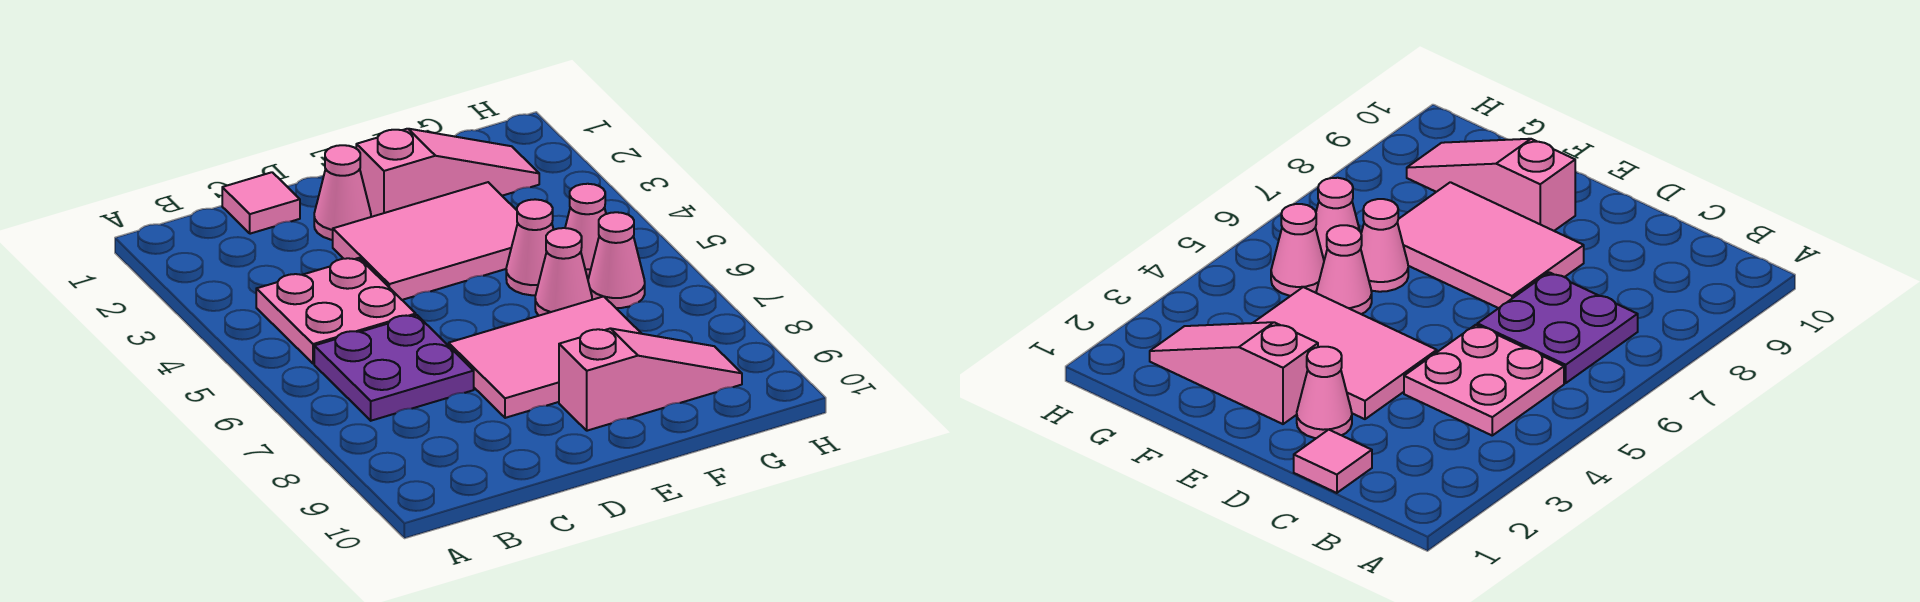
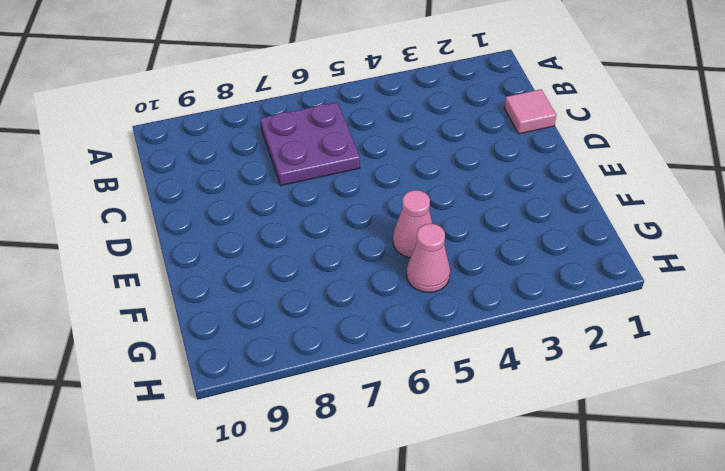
none -> pink 2x2 plate [256,258,416,364]
none -> pink 1x1 cone [314,145,371,240]
none -> pink 2x3 tile [333,182,518,300]

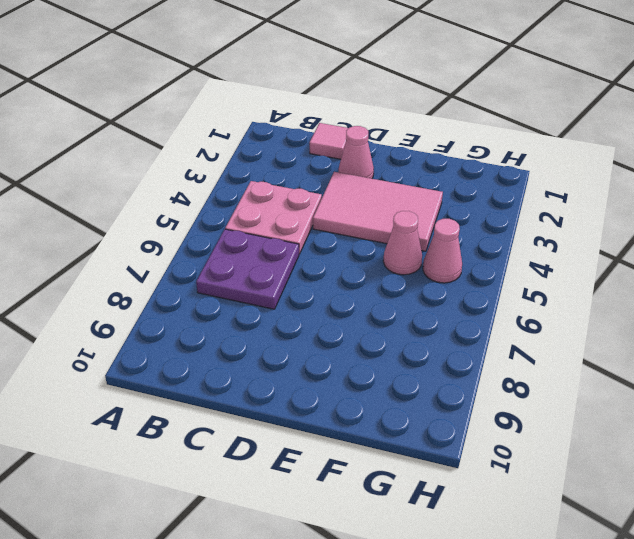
none -> pink 2x3 tile [449,296,642,418]
none -> pink 1x3 slope [356,129,539,217]
none -> pink 1x3 slope [559,328,742,431]

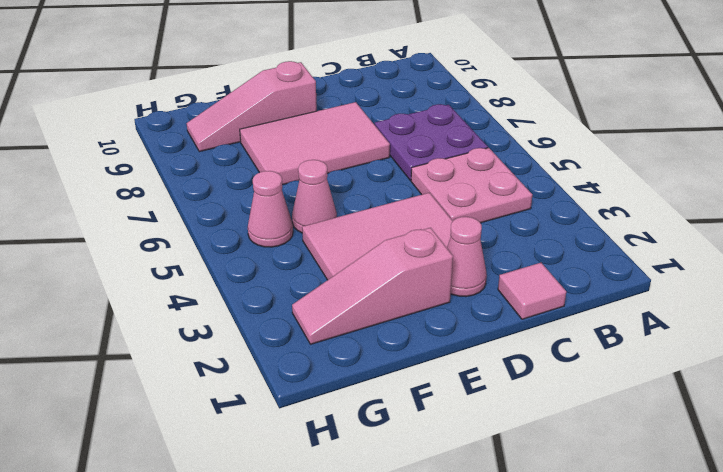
none -> pink 1x1 cone [535,228,592,316]
none -> pink 1x1 cone [588,212,645,308]

